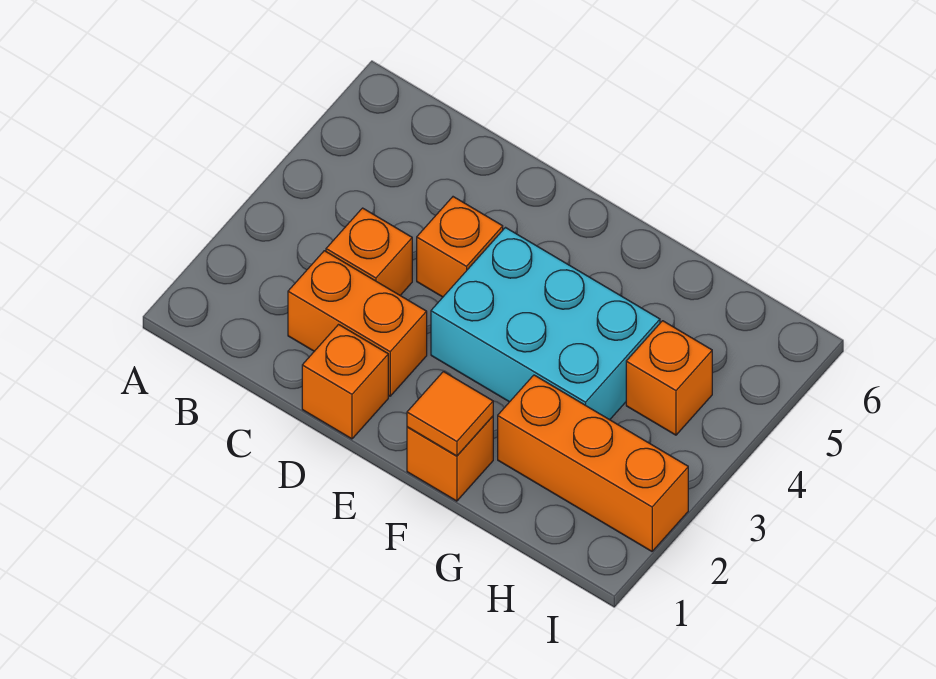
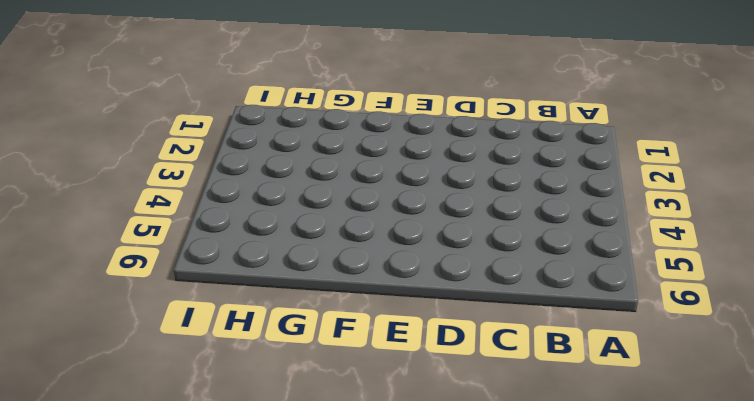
none -> orange 1x2 brick [288,251,427,396]
none -> orange 1x1 brick [326,208,412,295]

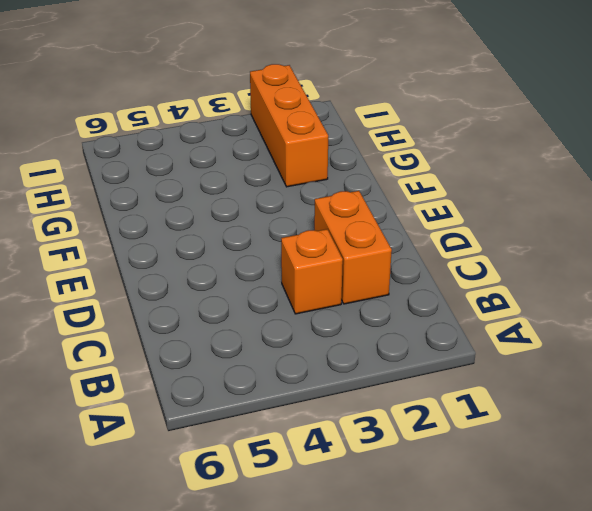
none -> orange 1x1 brick [302,325,388,439]
none -> orange 1x1 brick [417,197,503,297]

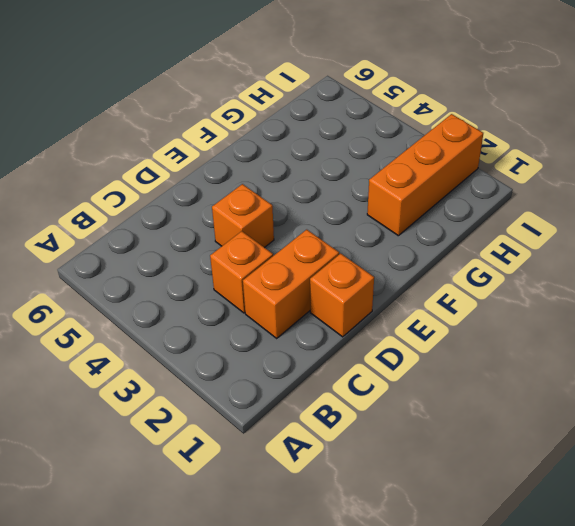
none -> cyan 2x3 brick [431,228,660,420]
none -> orange 1x1 brick [407,416,493,501]

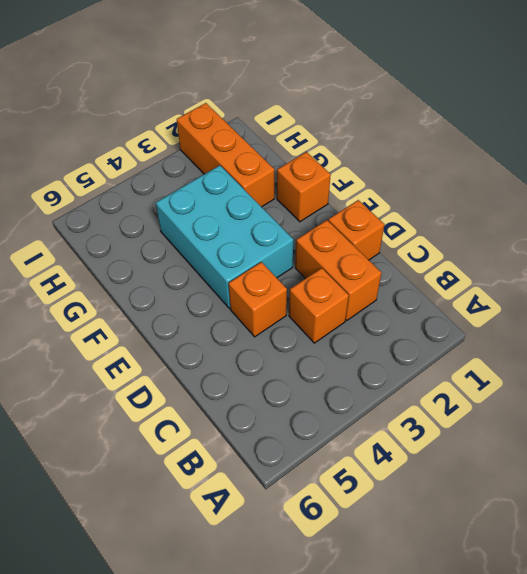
none -> orange 1x1 brick [626,321,712,435]
none -> orange 1x1 tile [407,372,493,456]

